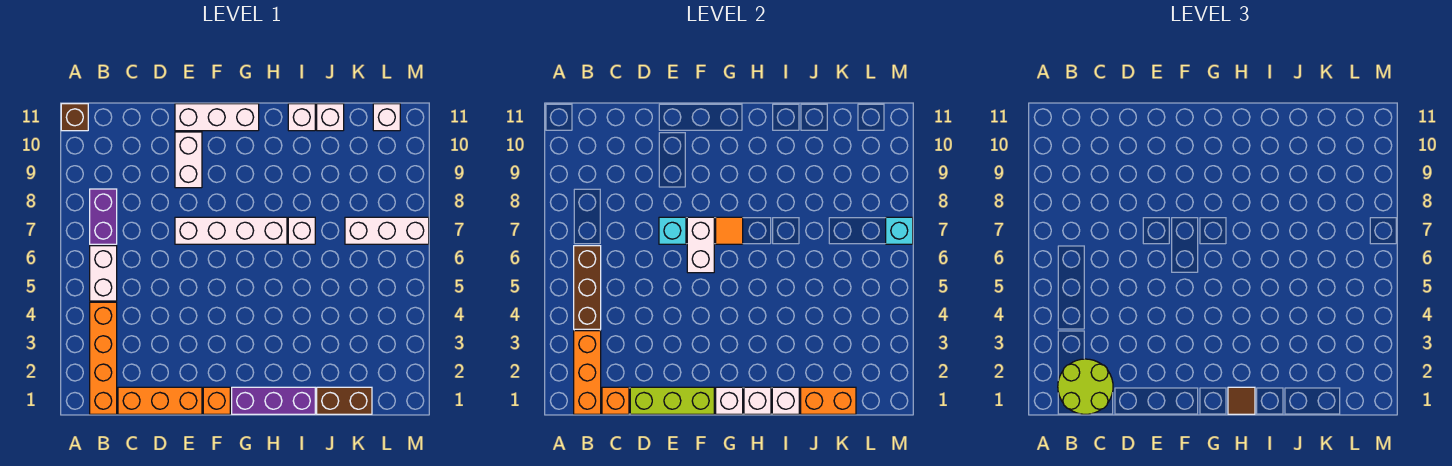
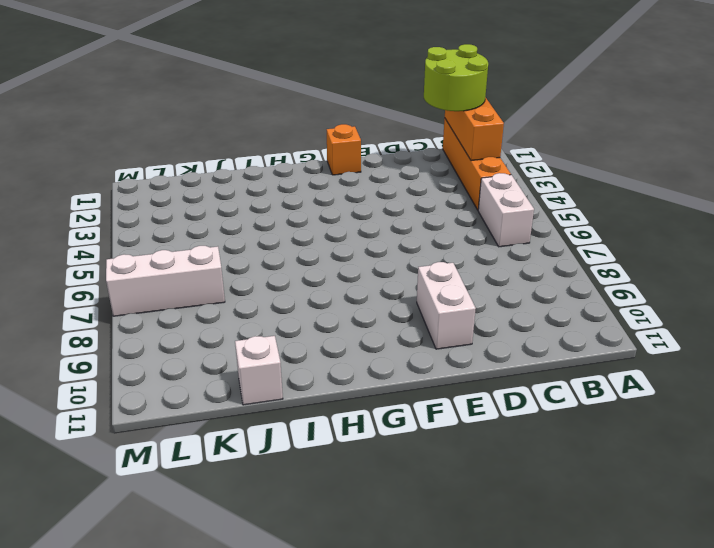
none -> brown 1x1 brick [61,104,88,131]
none -> purple 1x2 brick [90,189,117,244]
none -> orange 1x3 brick [118,387,202,414]
none -> white 1x4 brick [175,217,287,244]

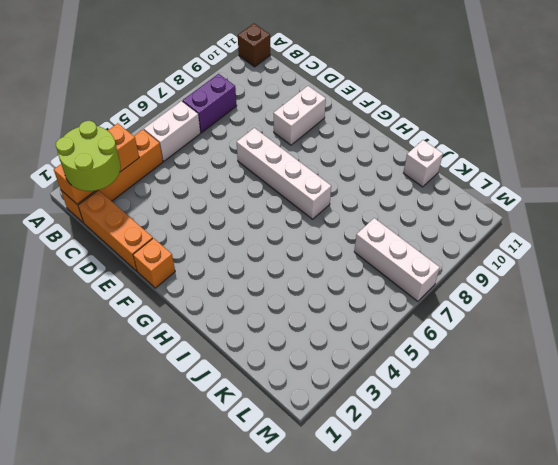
none -> white 1x3 brick [175,104,259,131]
none -> purple 1x3 brick [232,387,315,414]
none -> white 1x1 brick [288,217,315,244]
none -> white 1x1 brick [288,104,315,131]

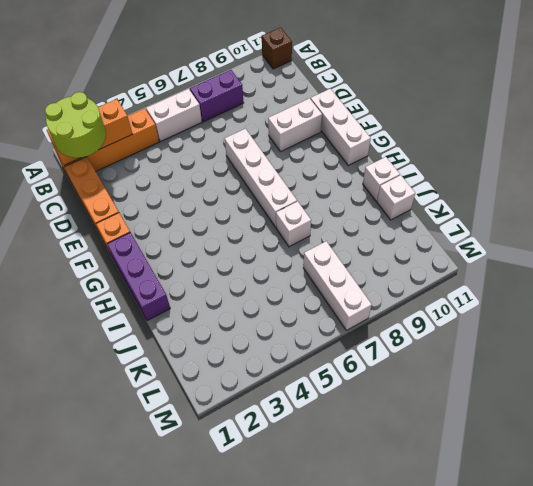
none -> brown 1x2 brick [317,387,372,414]
none -> white 1x1 brick [373,104,400,131]
none -> brown 1x3 brick [574,246,601,329]
none -> orange 1x1 brick [602,387,629,414]

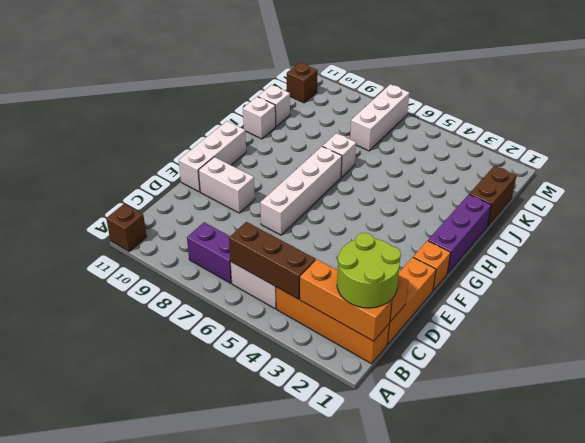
brown 1x1 brick [287,62,318,103] -> white 1x1 brick [373,104,400,131]
none -> lime 1x3 brick [630,387,714,414]
none -> cyan 1x1 brick [659,217,686,244]
none -> white 1x2 brick [687,217,714,273]
none -> white 1x1 brick [716,387,743,414]

